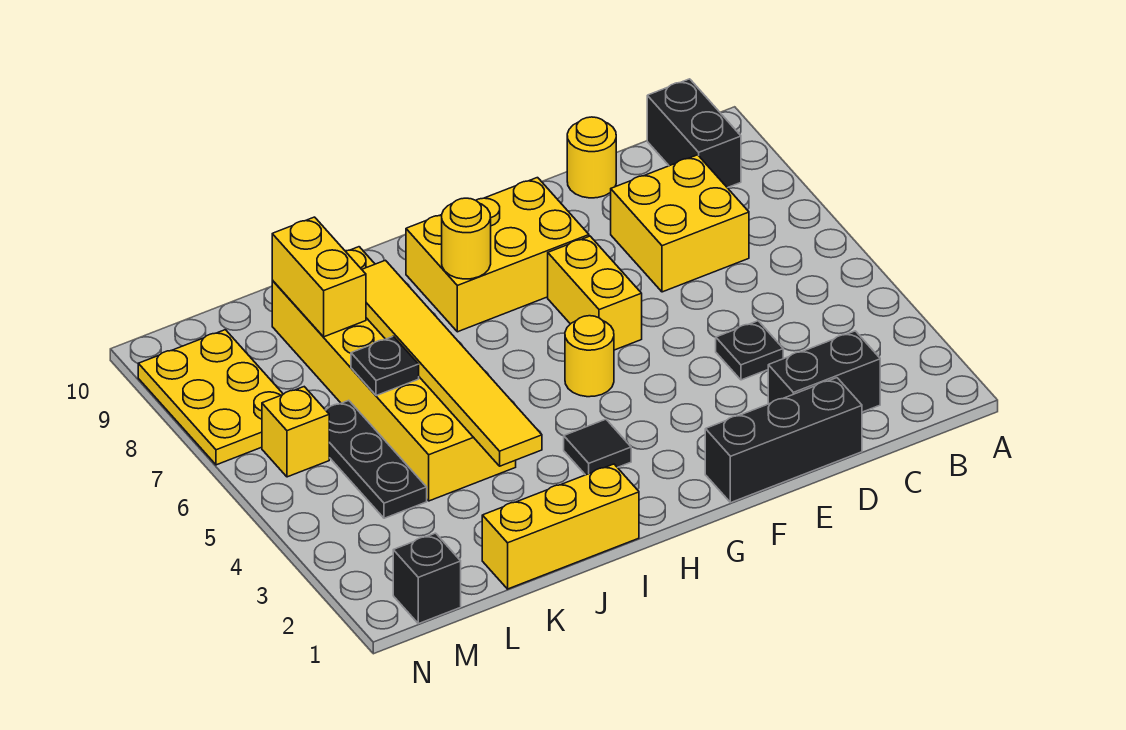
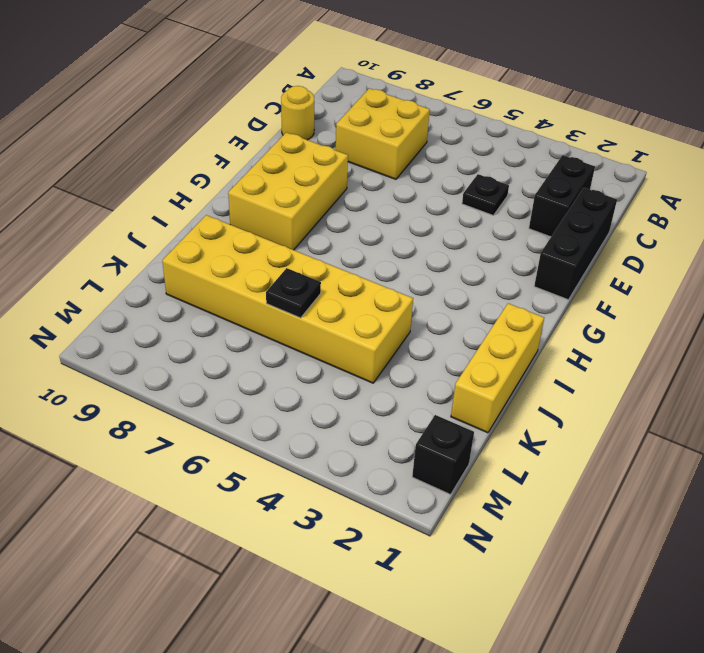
none -> black 1x2 brick [647,79,741,188]
none -> yellow 1x2 brick [548,236,642,350]
none -> yellow 1x1 round brick [565,316,614,397]

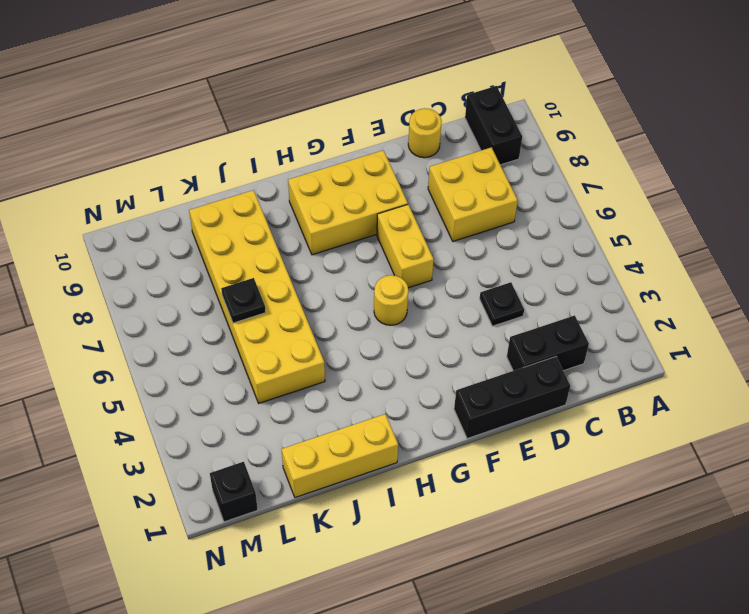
none -> black 1x1 tile [564,419,631,475]
none -> black 1x3 plate [325,400,427,518]
none -> yellow 1x1 brick [262,387,329,477]

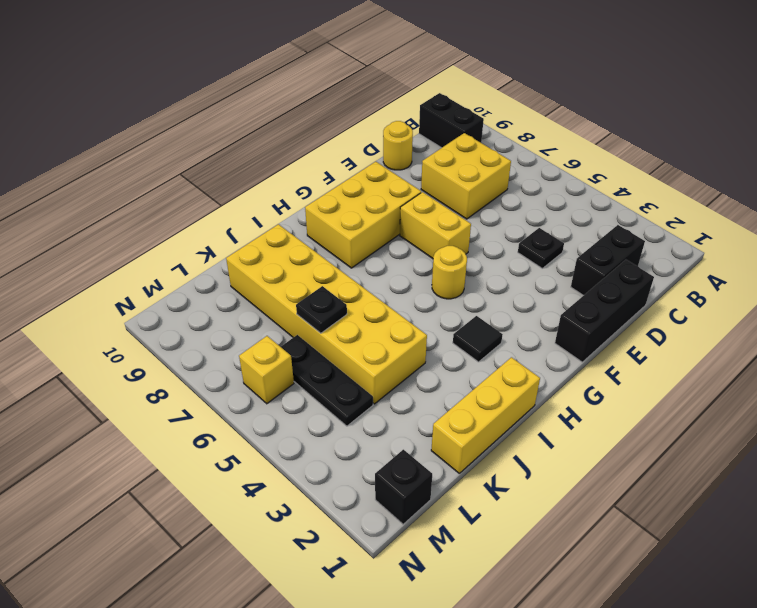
none -> yellow 2x3 plate [138,330,283,465]
none -> yellow 1x1 round brick [442,198,491,279]
none -> yellow 1x6 tile [362,260,542,466]

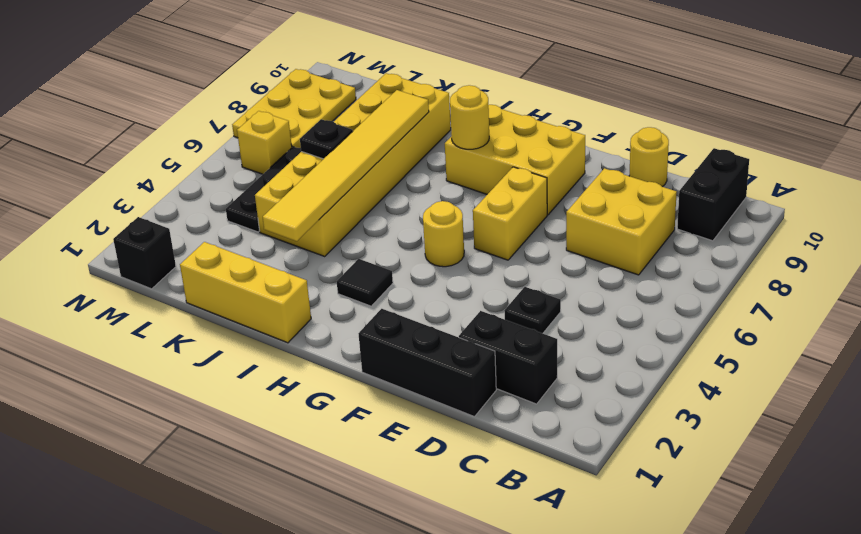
none -> yellow 1x2 brick [272,217,366,337]

